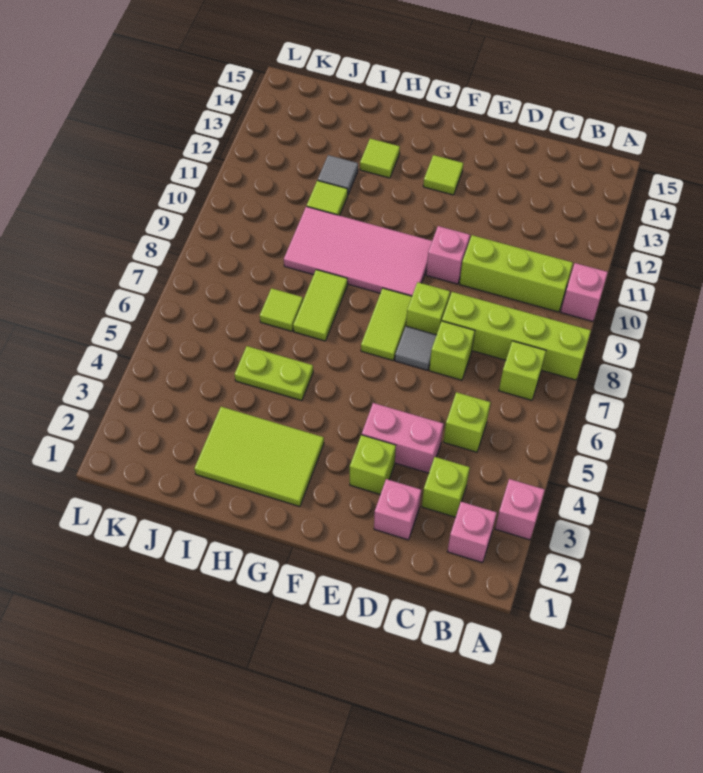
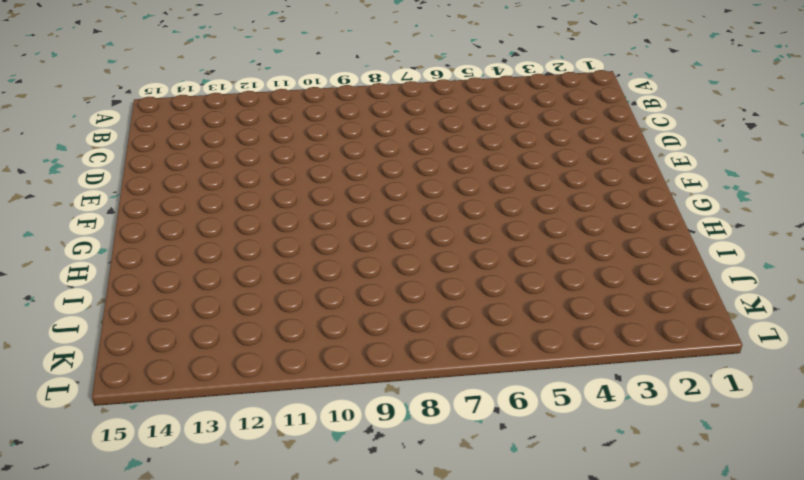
none -> pink 1x1 brick [495,479,545,540]
none -> lime 1x4 brick [442,292,591,380]
none -> pink 1x1 brick [561,263,608,321]

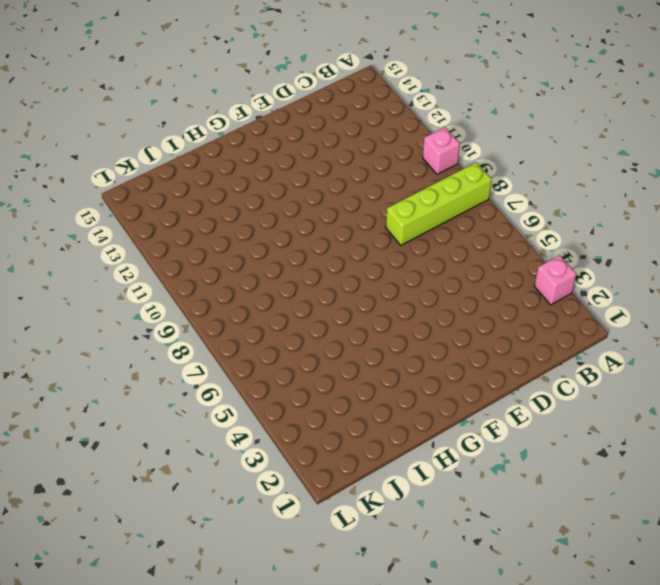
none -> pink 1x1 brick [447,502,497,563]
none -> lime 1x1 brick [499,341,546,400]
none -> lime 1x3 brick [460,235,573,312]

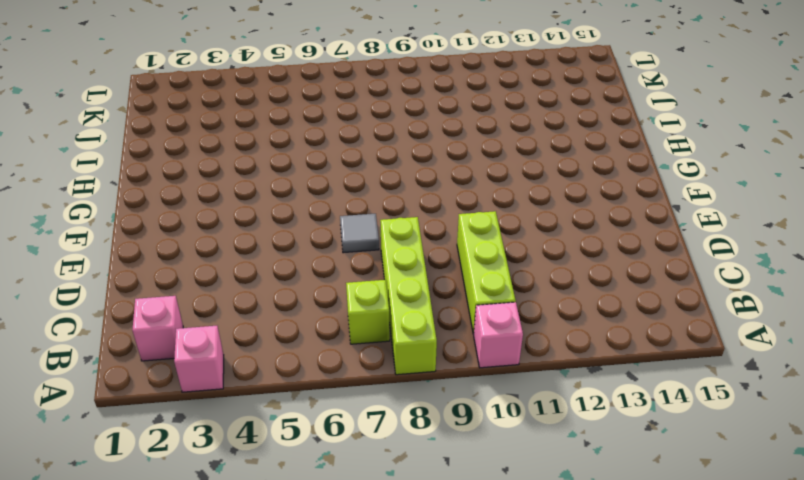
none -> lime 1x1 brick [422,457,470,517]
none -> lime 1x1 brick [443,392,491,452]
none -> pink 1x1 brick [374,479,421,540]

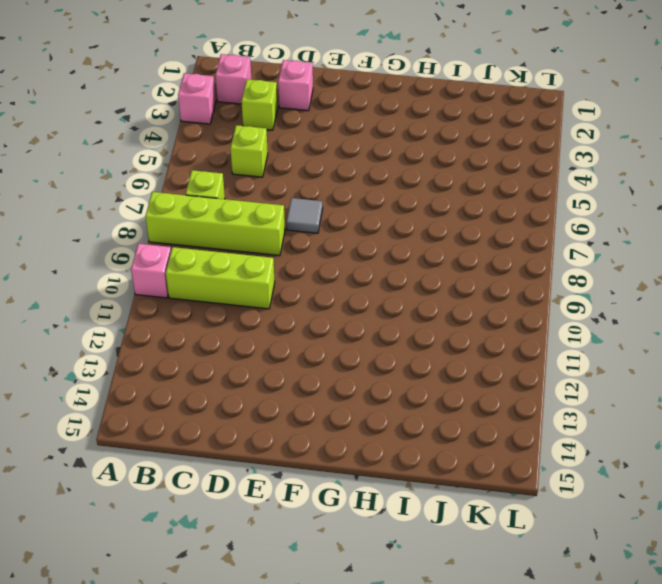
none -> pink 1x2 brick [362,403,444,473]
none -> lime 1x1 brick [429,321,475,380]
none -> lime 1x1 brick [350,435,396,494]

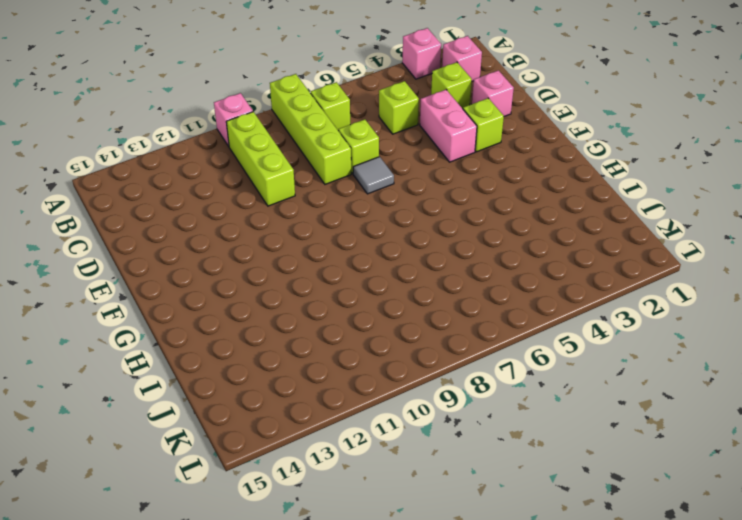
none -> lime 1x1 brick [406,282,450,335]
none -> pink 1x1 brick [426,226,470,284]
none -> lime 1x2 tile [361,288,412,360]

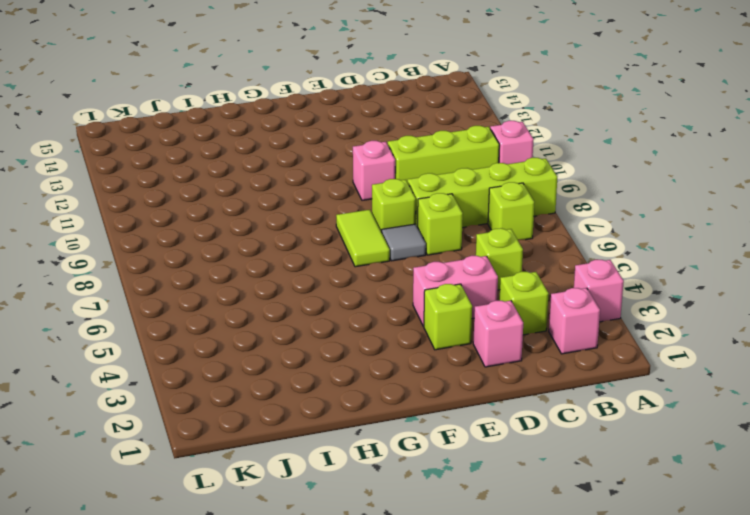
none -> pink 2x4 tile [284,206,432,296]
none -> lime 1x1 tile [423,155,463,195]
none -> lime 2x3 tile [194,407,324,507]

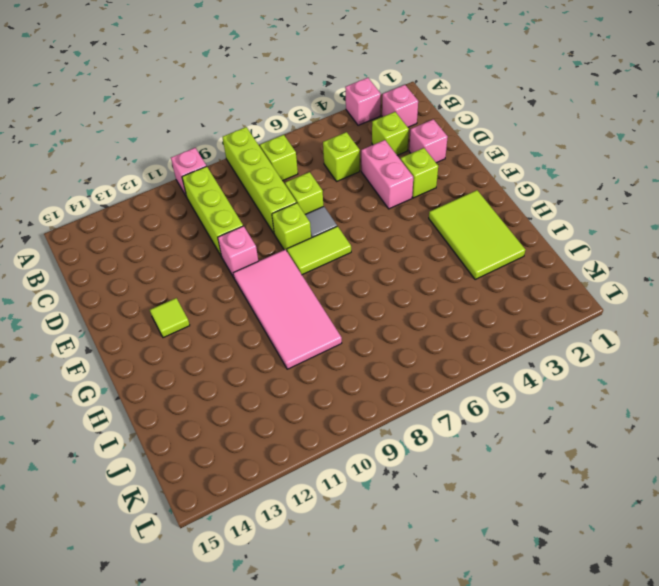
none -> lime 1x2 plate [235,346,313,401]
none -> lime 1x2 tile [293,270,348,341]
none -> lime 1x1 tile [360,139,400,178]

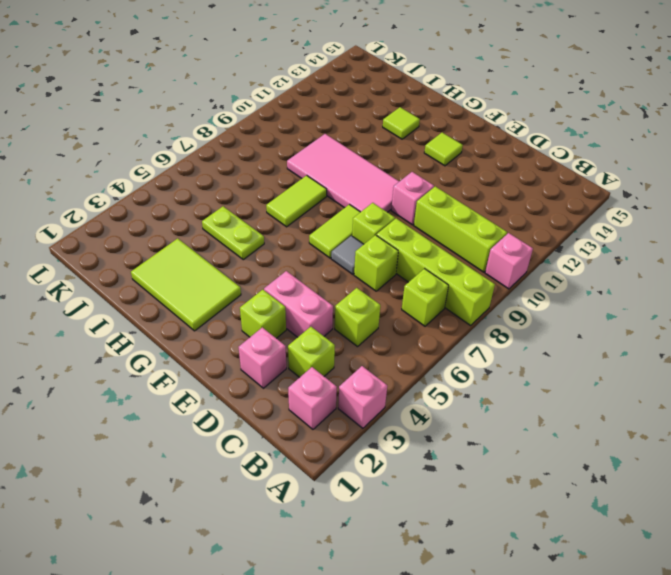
none -> lime 1x1 tile [260,288,303,331]
none -> lime 1x1 tile [307,180,348,216]
none -> grey 1x1 tile [318,155,358,194]

